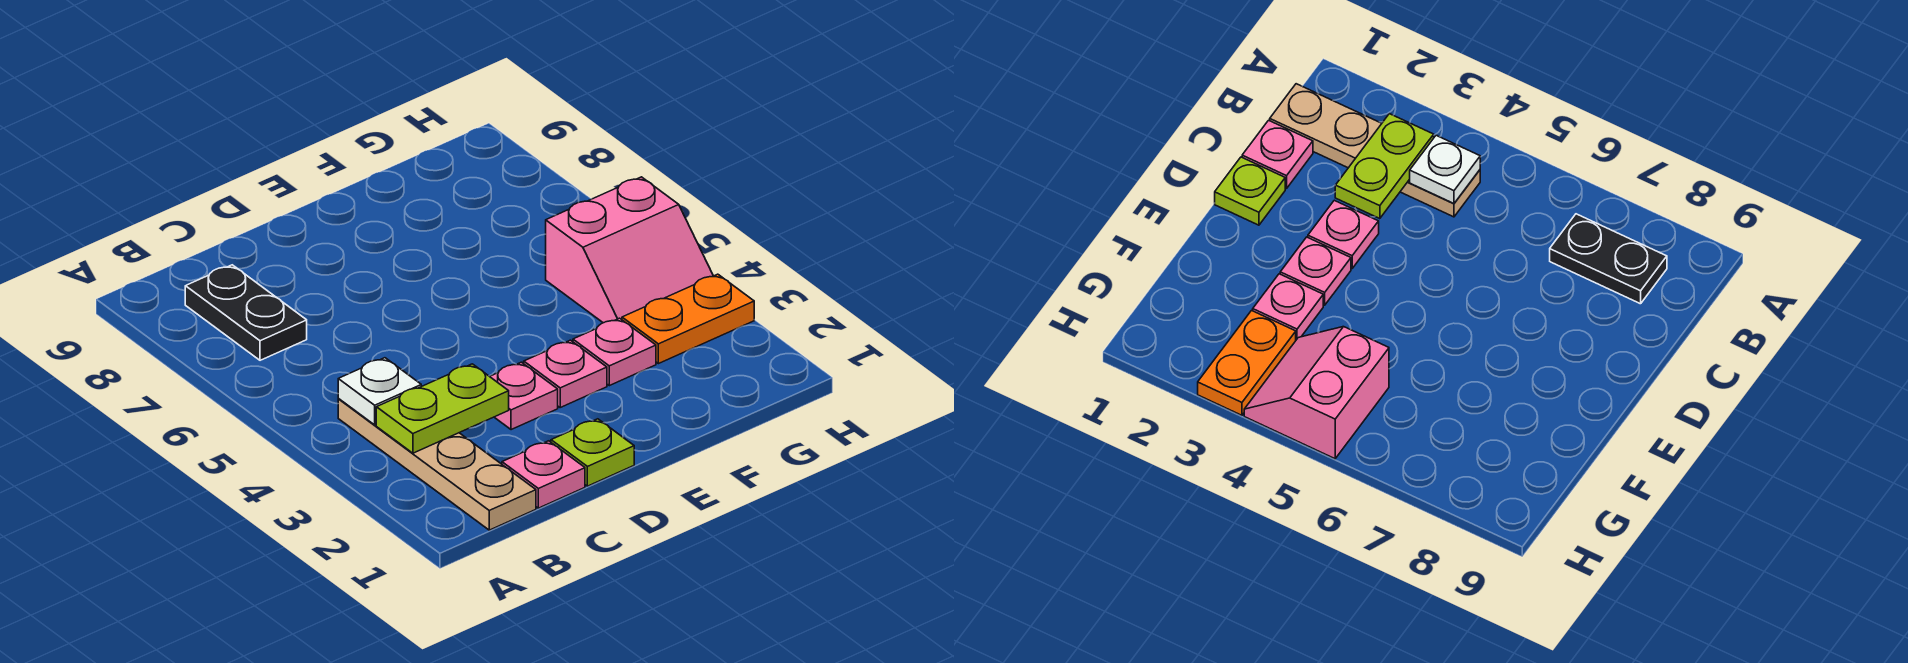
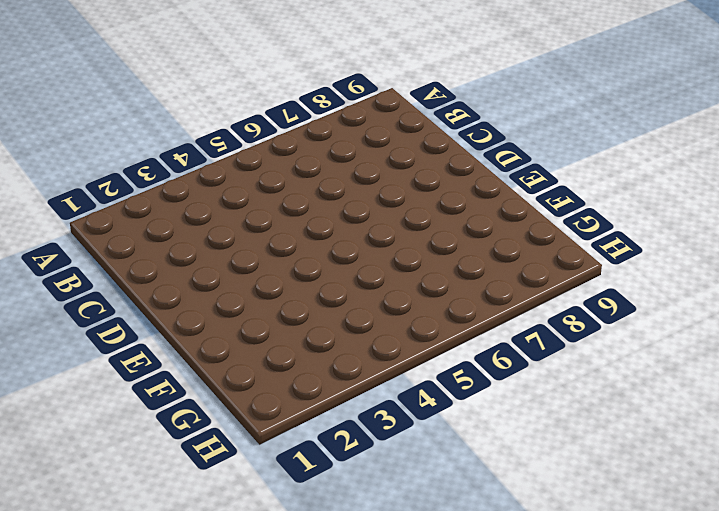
none -> tan 1x4 plate [338,399,536,530]
none -> black 1x2 plate [185,265,307,360]

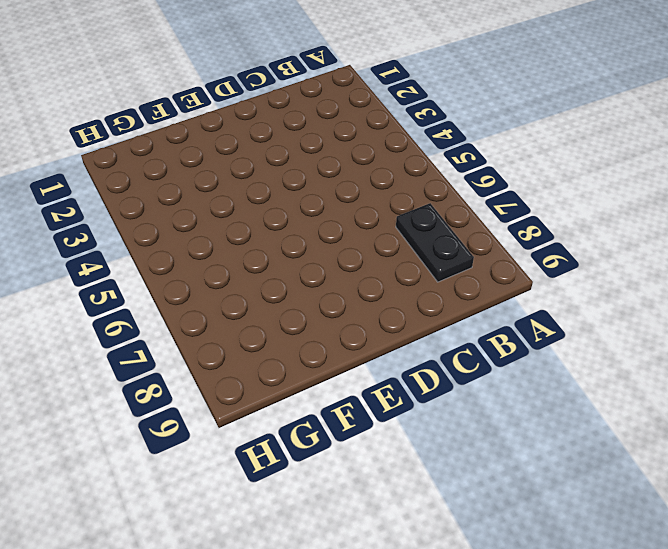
none -> tan 1x4 plate [338,399,536,530]
none -> pink 1x1 plate [502,441,585,508]

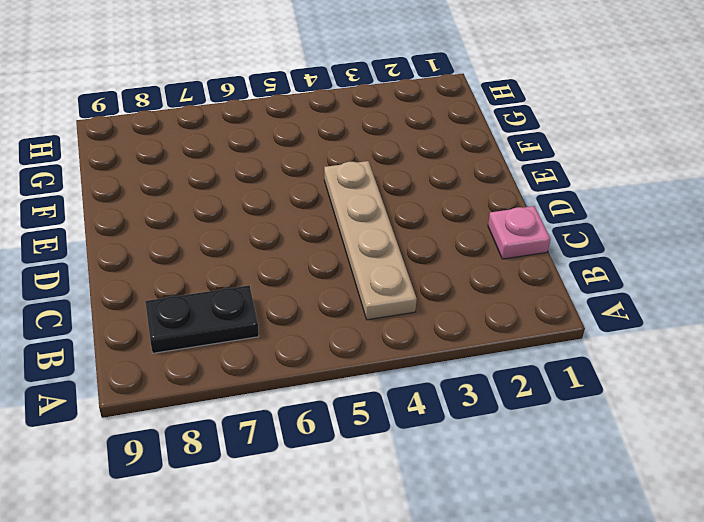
tan 1x4 plate [324,161,417,320] -> tan 1x4 plate turned to [338,399,536,530]
none -> lime 1x1 plate [551,419,634,486]
none -> pink 1x1 plate [490,362,558,430]

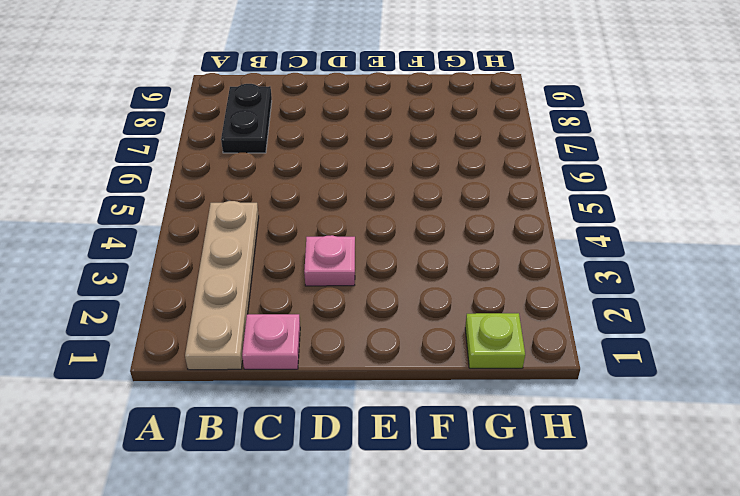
lime 1x1 plate [465,313,525,368] -> lime 1x1 plate moved to [551,419,634,486]
none -> pink 1x1 plate [524,340,607,407]
none -> pink 1x1 plate [573,318,656,386]

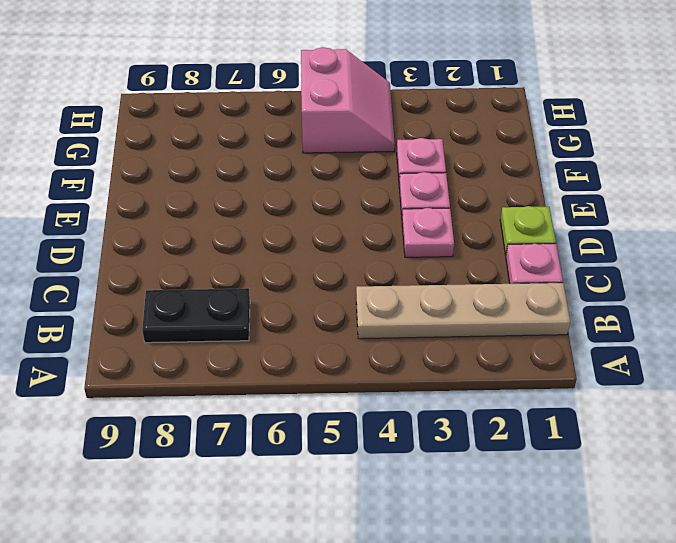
none -> orange 1x2 plate [622,274,754,364]
none -> lime 1x2 plate [376,364,509,453]

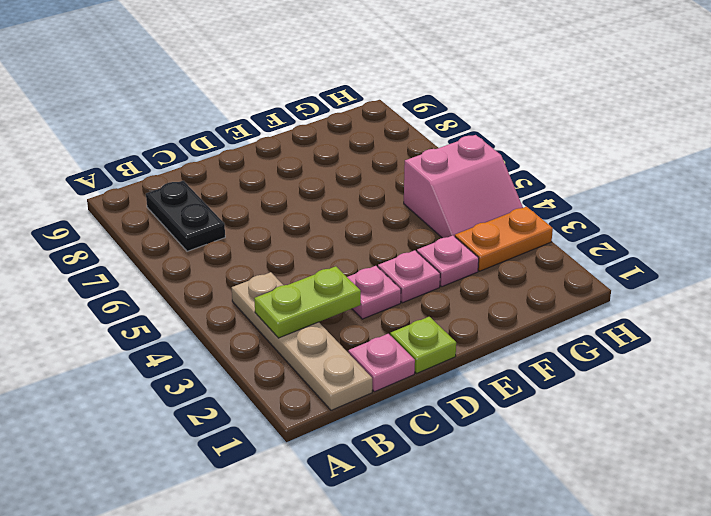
none -> white 1x1 plate [338,358,421,425]

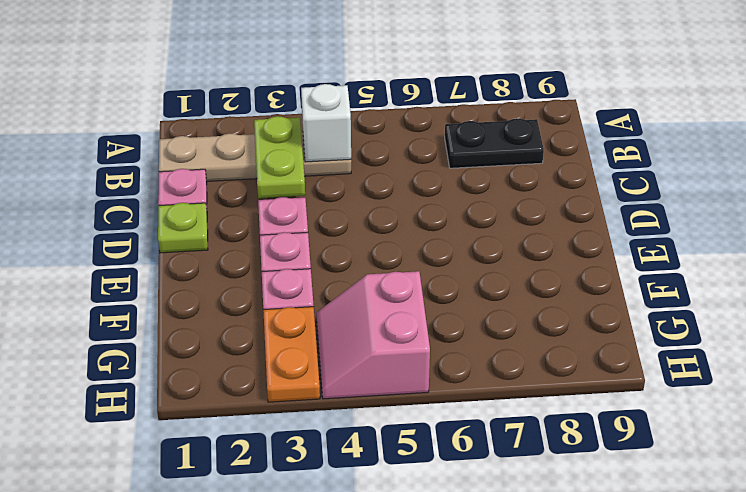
white 1x1 brick [301,84,351,162] -> white 1x1 plate [338,358,421,425]

